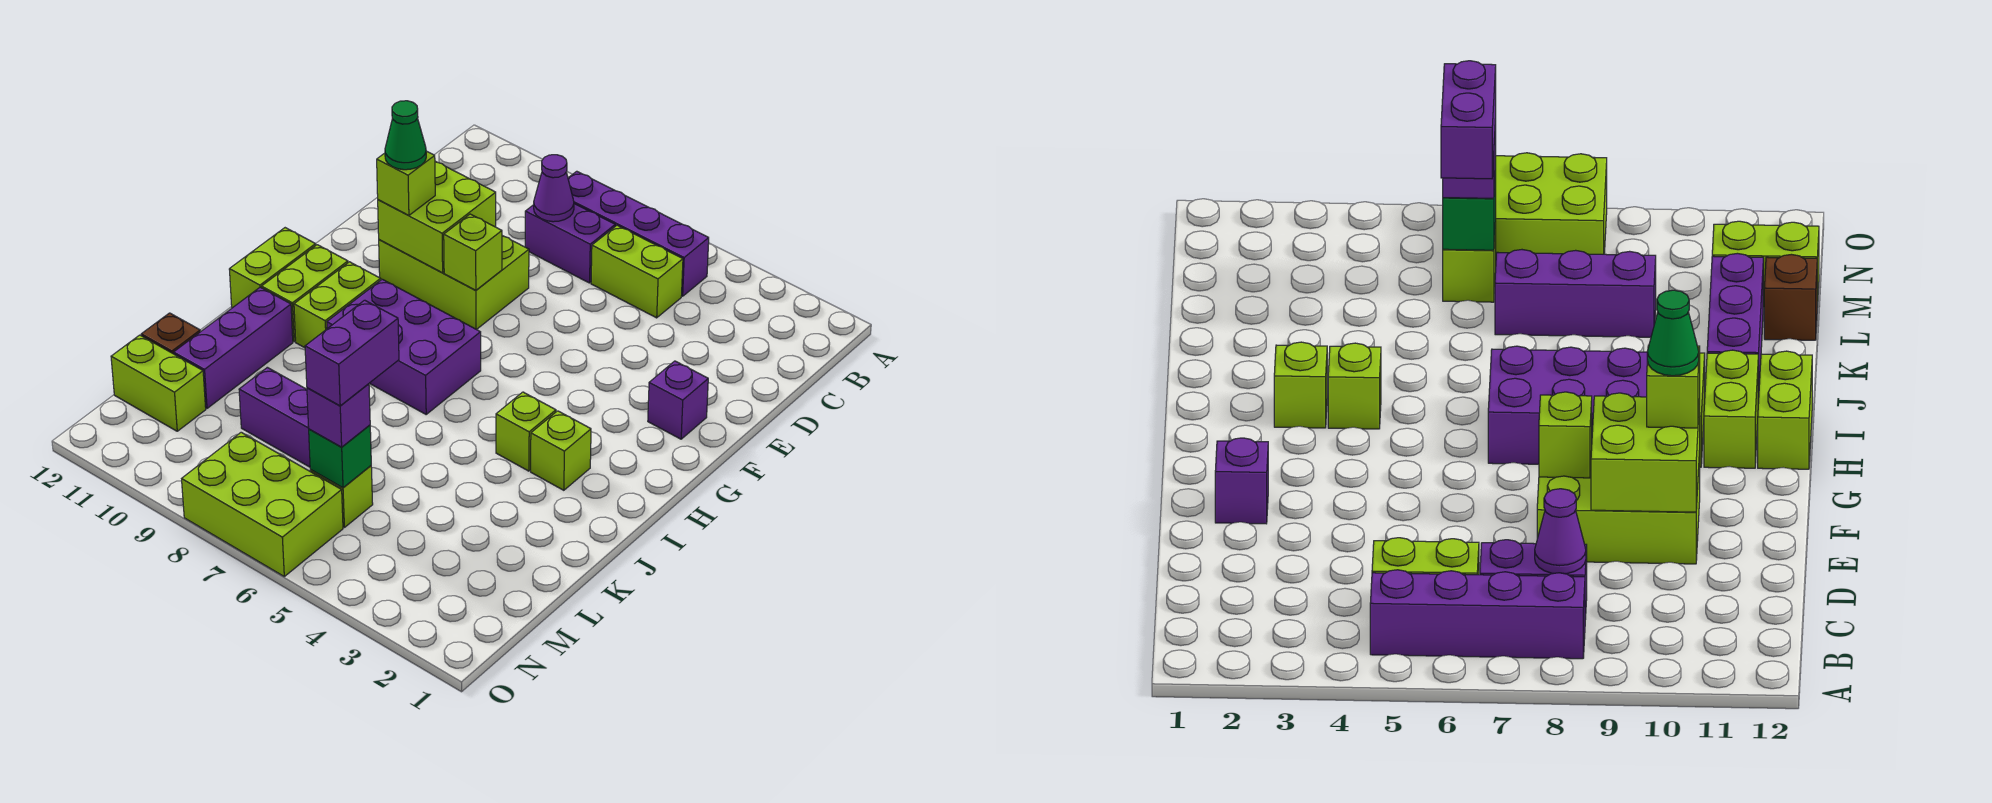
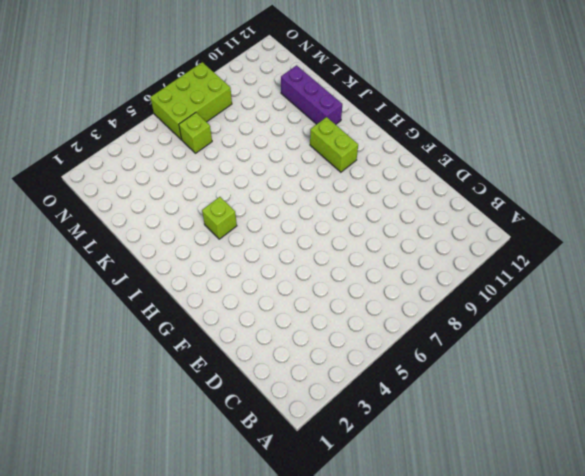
none -> purple 1x4 brick [568,171,709,296]
none -> lime 1x2 brick [591,225,683,318]
none -> purple 1x2 brick [525,204,615,283]

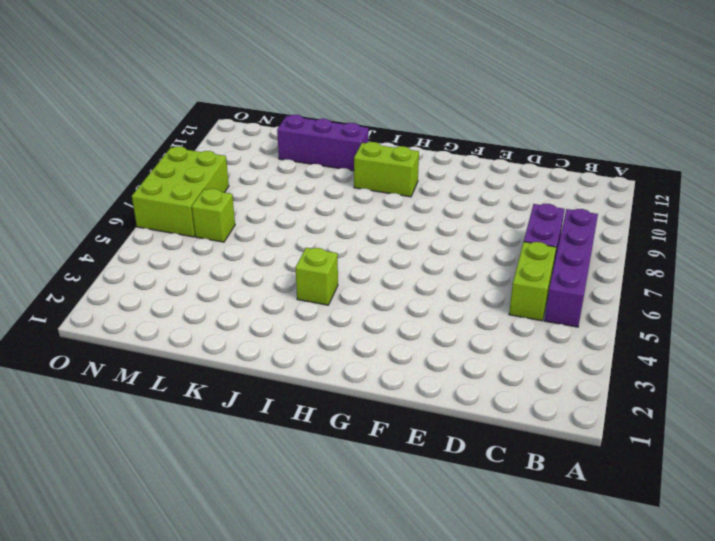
none -> lime 2x3 brick [379,236,529,330]
none -> purple 1x1 brick [648,361,708,439]
none -> purple 2x3 brick [327,279,481,414]

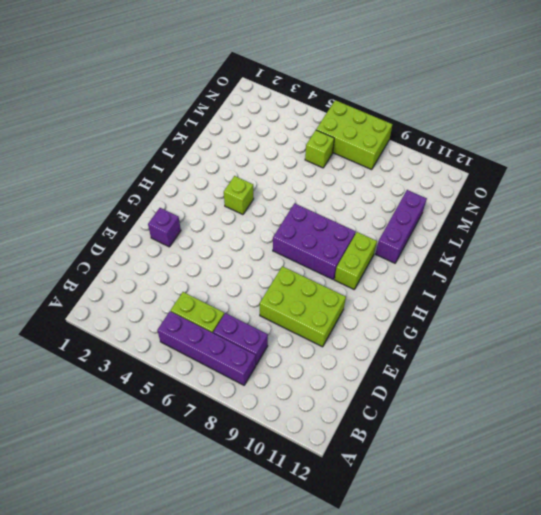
none -> lime 1x2 brick [262,245,348,342]
none -> lime 1x2 brick [229,228,316,308]
none -> lime 1x1 brick [531,411,591,490]

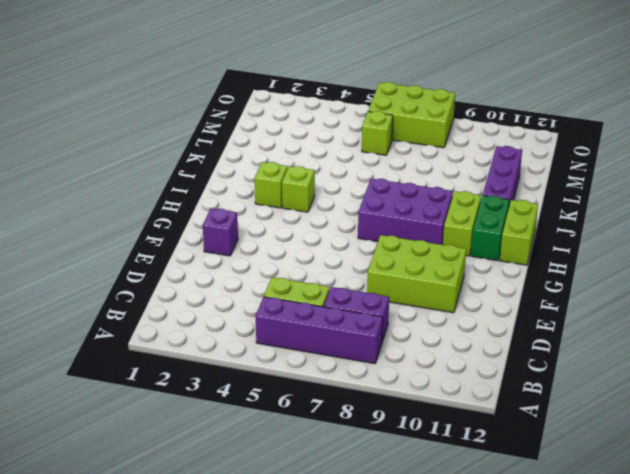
green 1x2 brick [471,196,510,261] -> lime 1x2 brick [262,245,348,342]
none -> purple 1x3 brick [239,367,310,467]
none -> brown 1x1 brick [141,313,200,354]
none -> lime 1x2 brick [111,335,206,431]

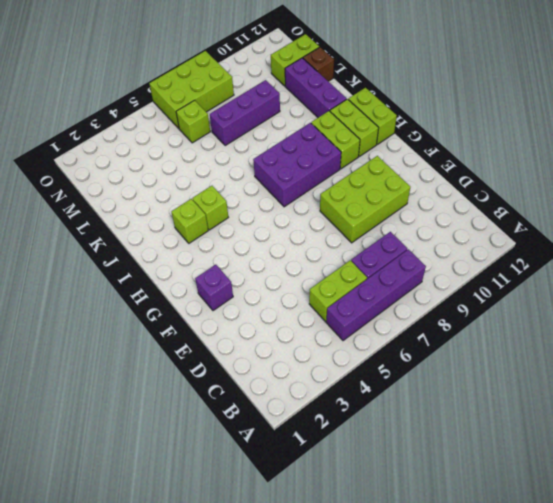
none -> purple 1x1 cone [534,155,574,222]
none -> lime 2x2 brick [378,161,496,273]
none -> lime 1x1 brick [444,214,502,291]

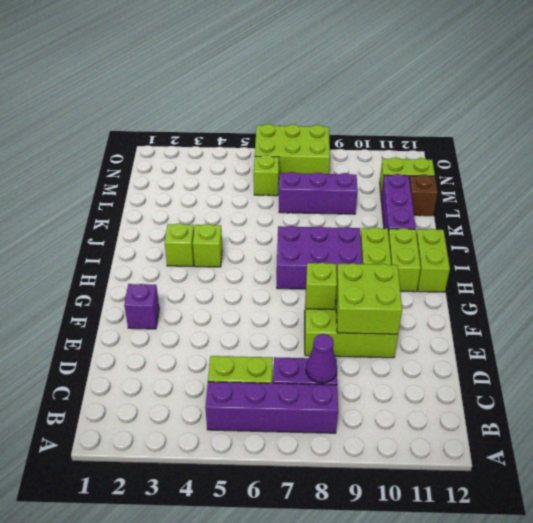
none -> green 1x1 brick [309,425,371,488]
none -> lime 1x1 brick [377,151,435,216]
none -> purple 1x1 brick [307,384,370,447]

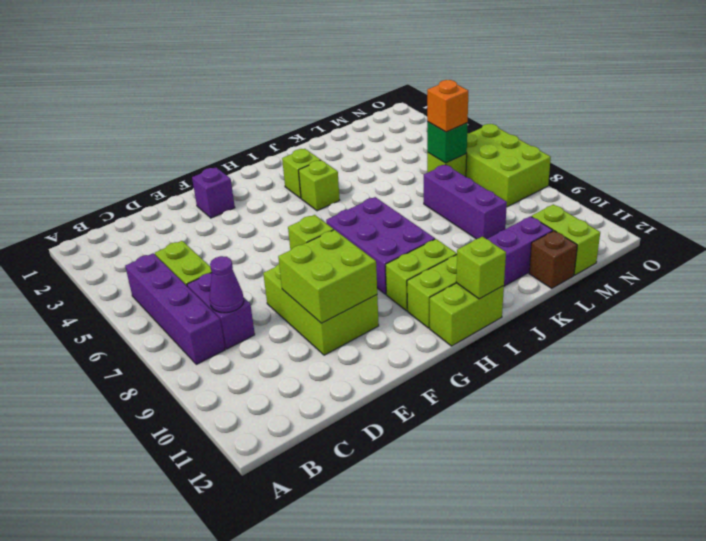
lime 1x1 brick [456,237,506,299] -> lime 1x1 brick moved to [377,151,435,216]
orange 1x1 brick [427,80,468,132] -> purple 1x1 brick [307,384,370,447]
none -> green 1x1 cone [385,101,426,170]
none -> purple 1x2 brick [305,300,399,406]

